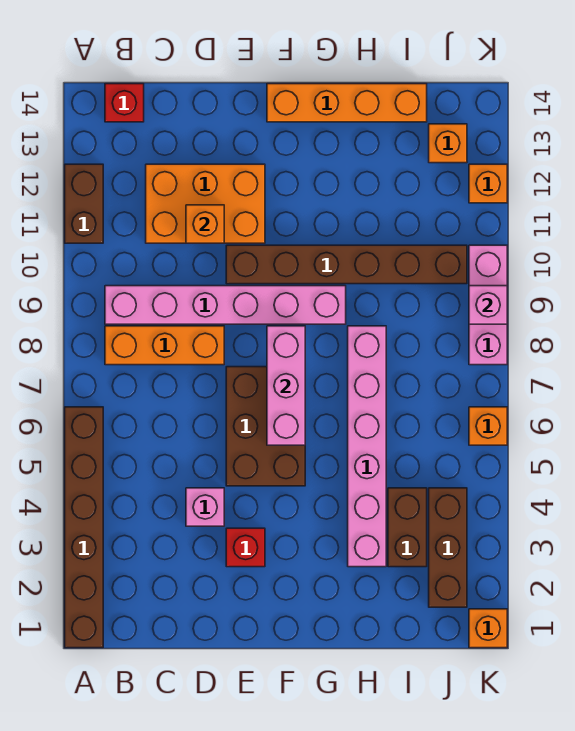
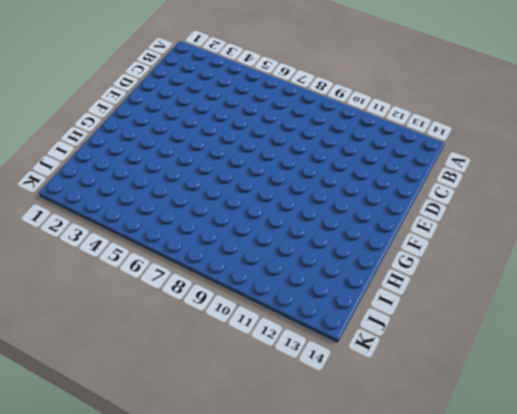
none -> brown 1x6 brick [65,407,103,648]
none -> brown 1x2 brick [65,164,103,243]
none -> orange 1x3 brick [105,326,224,365]

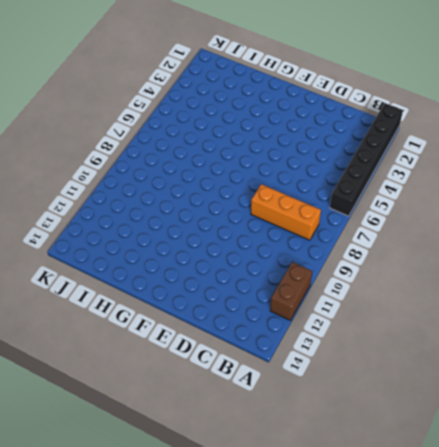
black 1x6 brick [330,103,403,216] -> brown 1x6 brick [65,407,103,648]
none -> pink 1x6 brick [105,286,346,324]
none -> red 1x1 brick [105,84,144,122]
none -> orange 2x3 brick [146,164,265,243]

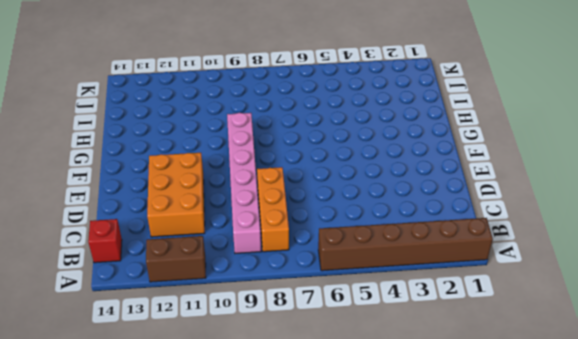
none -> pink 1x1 brick [186,488,224,526]
none -> red 1x1 brick [226,528,265,567]
none -> brown 2x3 brick [226,367,305,486]

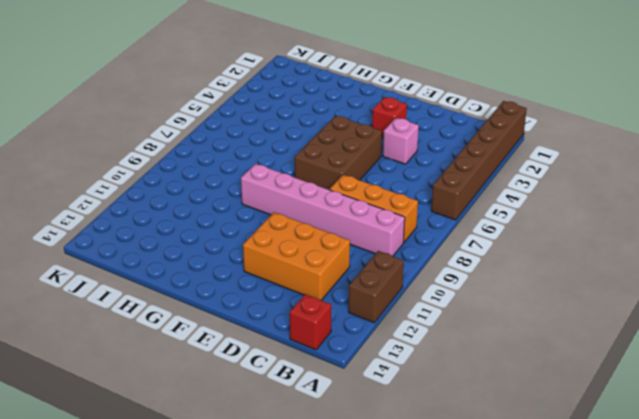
none -> brown 1x6 brick [226,245,467,284]
none -> orange 1x4 brick [267,84,427,122]
none -> pink 1x6 brick [348,326,386,567]

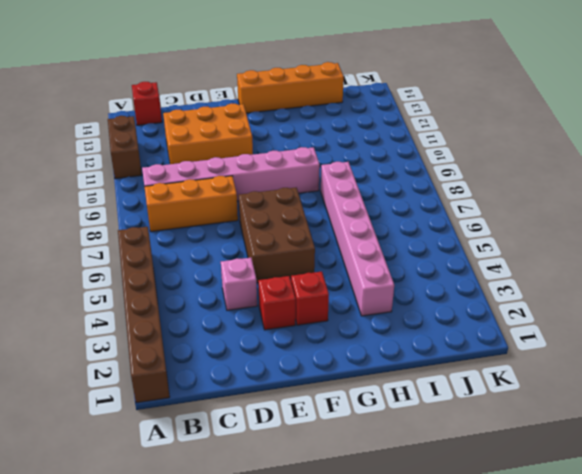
red 1x1 brick [291,272,329,325] -> none
none -> brown 1x6 brick [226,245,467,284]
none -> brown 1x2 brick [388,488,427,567]
none -> brown 1x3 brick [429,488,467,607]

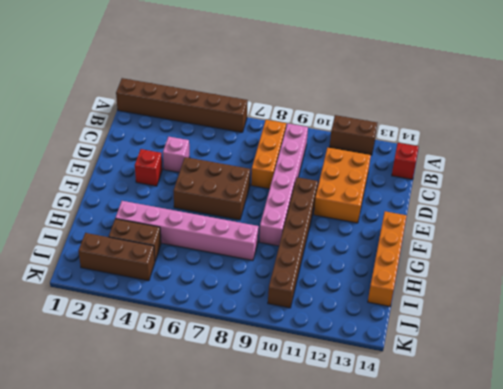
none -> orange 1x1 brick [429,124,467,163]
none -> orange 1x1 brick [469,609,507,648]
none -> orange 1x1 brick [469,407,507,445]

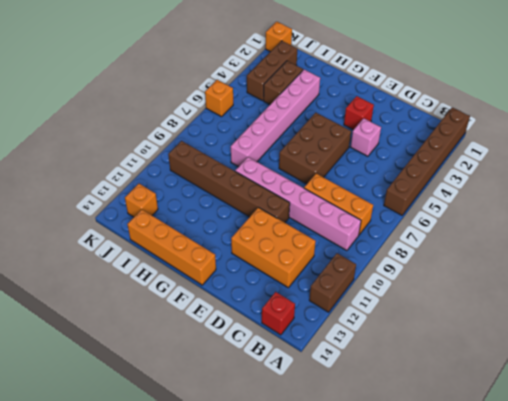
none -> pink 1x3 brick [469,245,507,365]
none -> orange 1x1 brick [469,164,507,203]
none -> orange 1x1 brick [186,205,224,243]

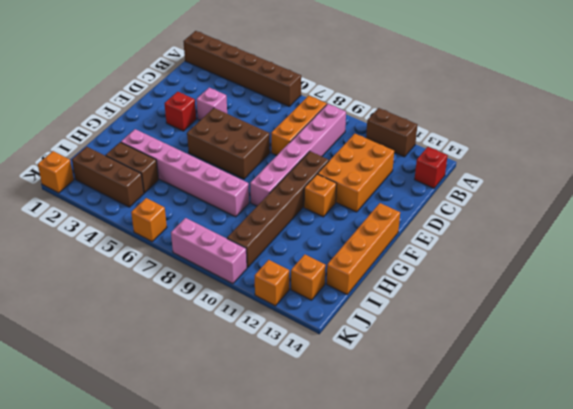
orange 1x1 brick [304,174,337,217] -> orange 1x1 brick moved to [186,205,224,243]
none -> pink 1x3 brick [267,326,305,445]
none -> pink 1x1 brick [469,286,507,324]

